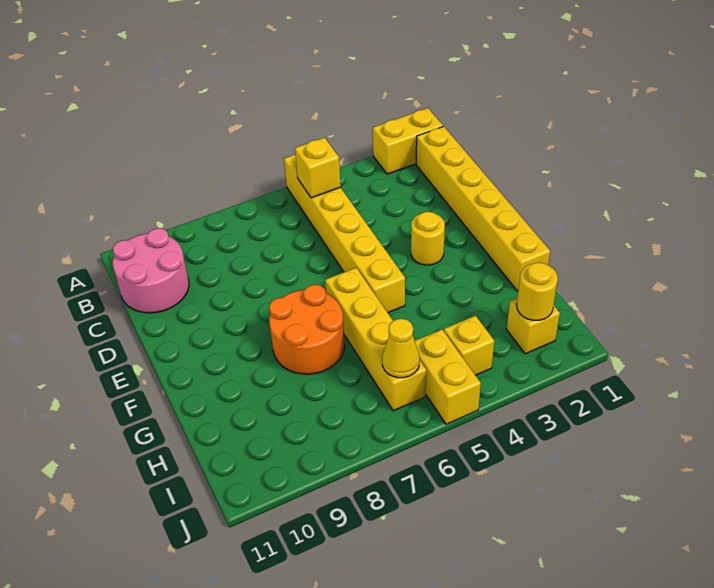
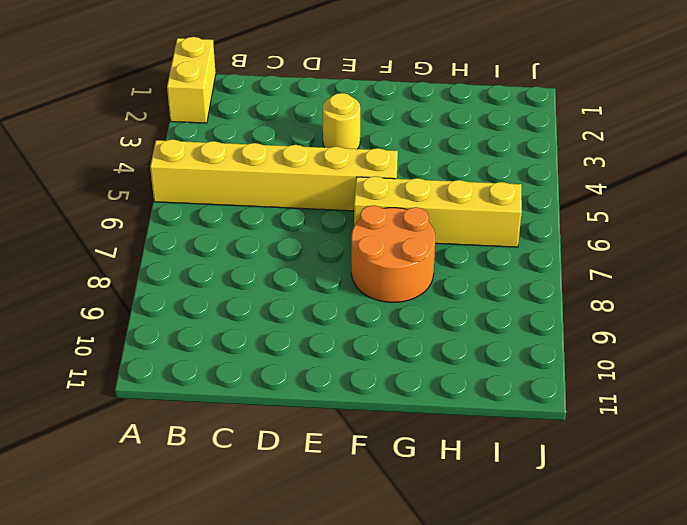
none -> yellow 1x6 brick [416,126,550,291]
none -> pink 2x2 round brick [113,228,189,313]
none -> yellow 1x1 brick [507,299,560,354]

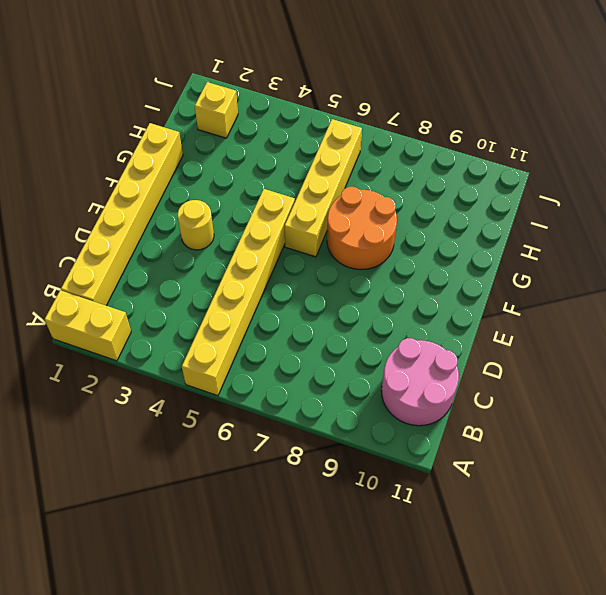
none -> yellow 1x1 brick [444,316,494,375]
none -> yellow 1x2 brick [415,330,481,424]
none -> yellow 1x1 brick [295,138,341,198]

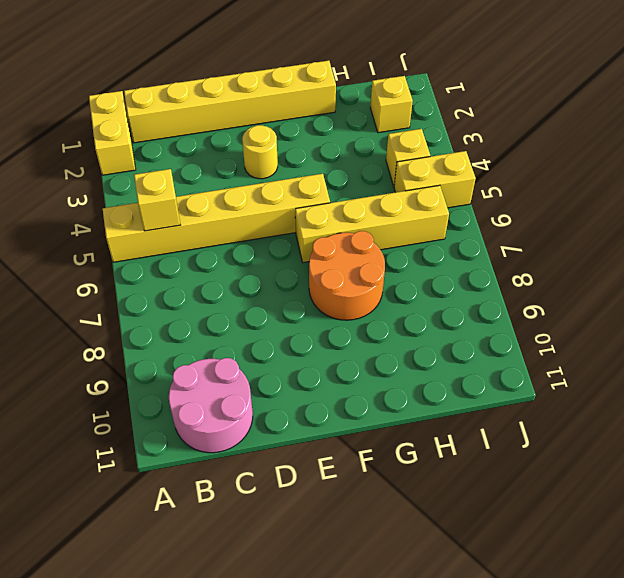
none -> yellow 1x1 round brick [517,262,558,320]
none -> yellow 1x1 cone [382,319,420,378]

